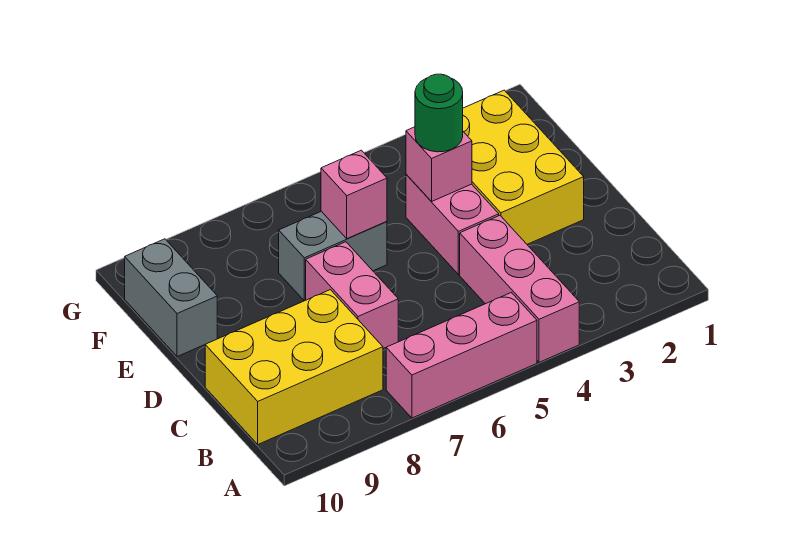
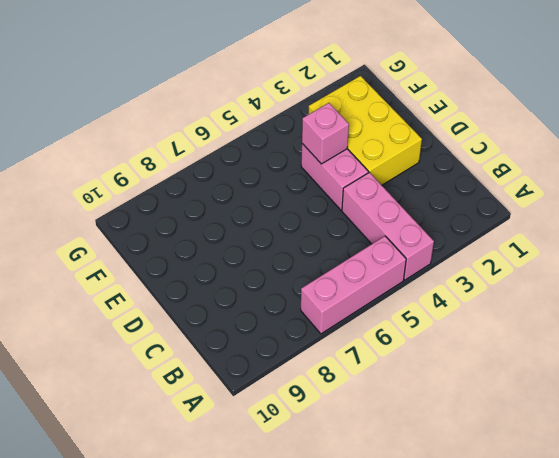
none -> yellow 2x3 brick [205,290,383,444]
none -> pink 1x2 brick [306,242,398,349]

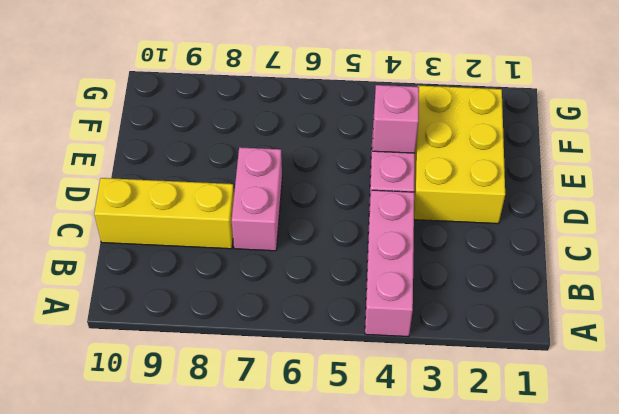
yellow 1x3 brick [94,178,234,249] -> yellow 2x3 brick [205,290,383,444]
none -> pink 1x3 brick [386,293,537,418]
none -> grey 1x2 brick [279,211,387,301]

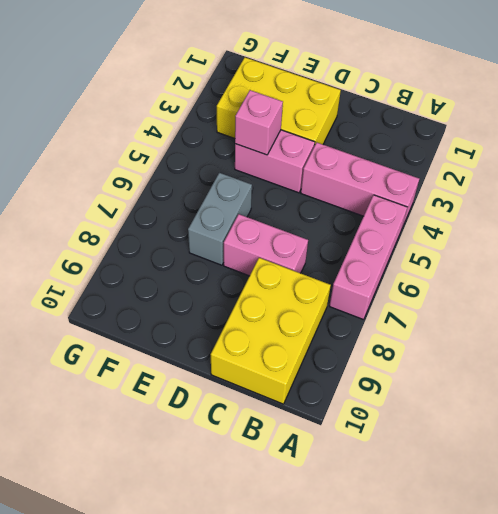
none -> grey 1x2 brick [125,239,217,357]
none -> pink 1x1 brick [321,150,387,239]

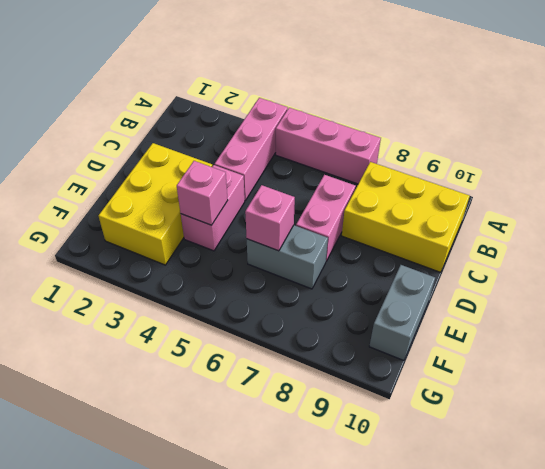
none -> green 1x1 round brick [415,74,463,152]

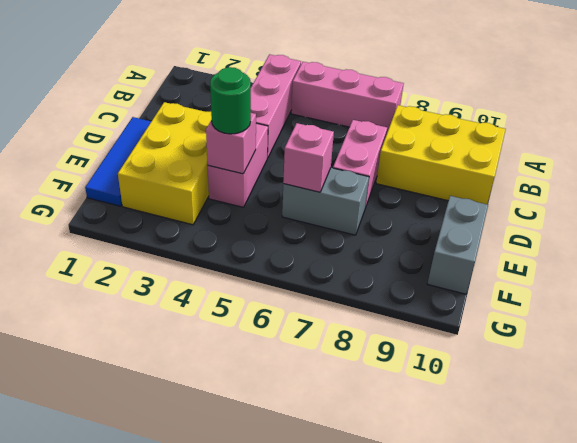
blue 1x3 tile [85,117,151,206] -> none

